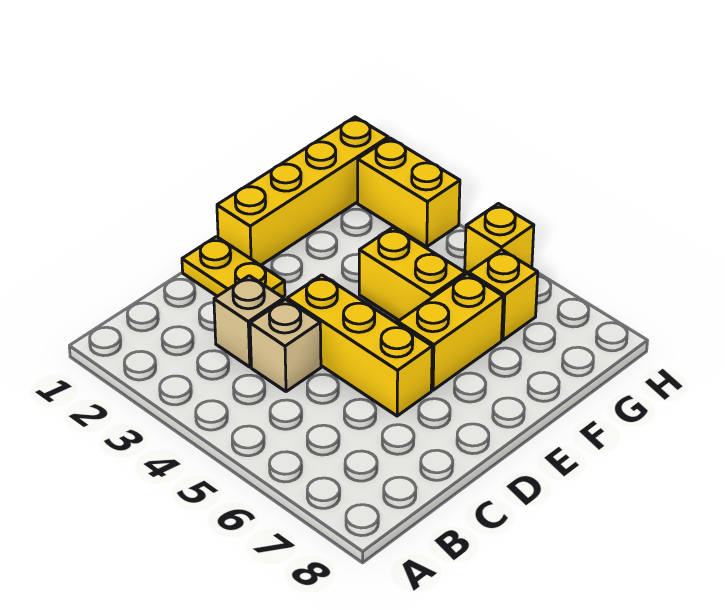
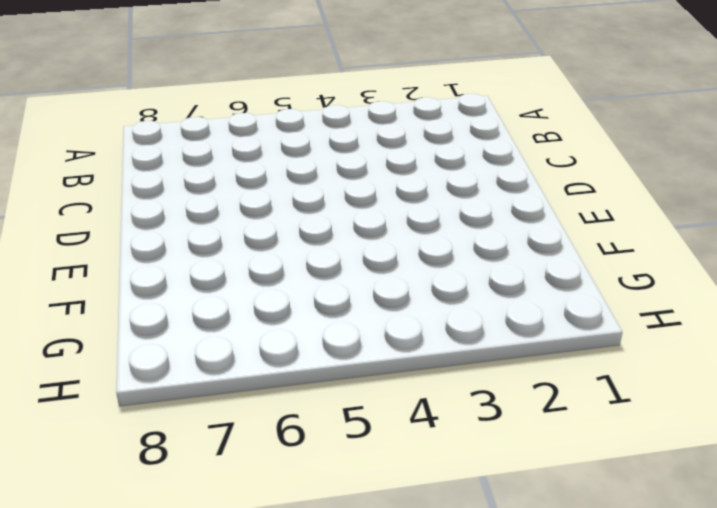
none -> tan 1x1 brick [214,276,284,367]
none -> tan 1x1 brick [250,299,321,392]

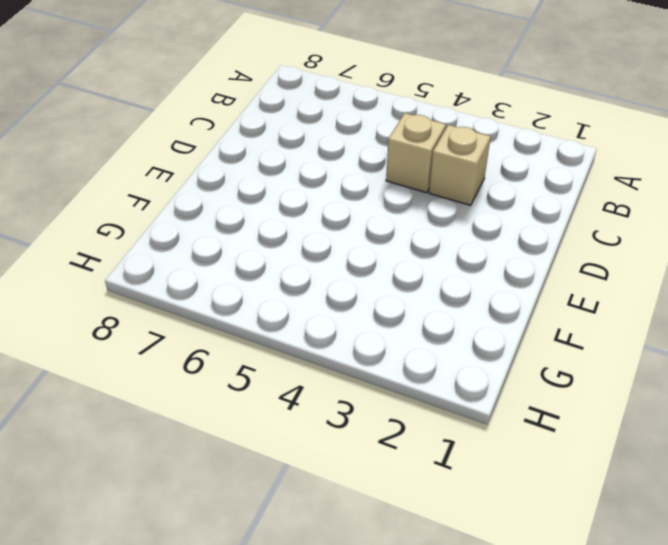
none -> yellow 1x2 plate [182,237,285,297]
none -> yellow 1x3 brick [287,275,432,416]

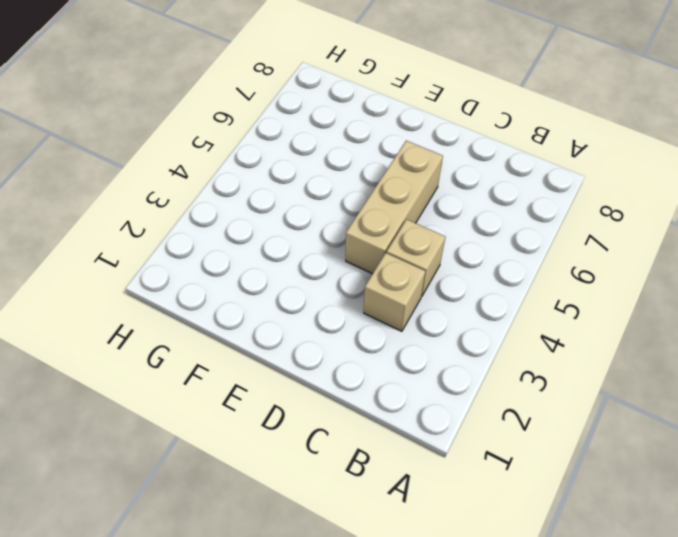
tan 1x3 brick [346,141,443,274] -> yellow 1x3 brick [287,275,432,416]
none -> yellow 1x2 plate [182,237,285,297]
none -> yellow 1x4 brick [217,117,388,265]

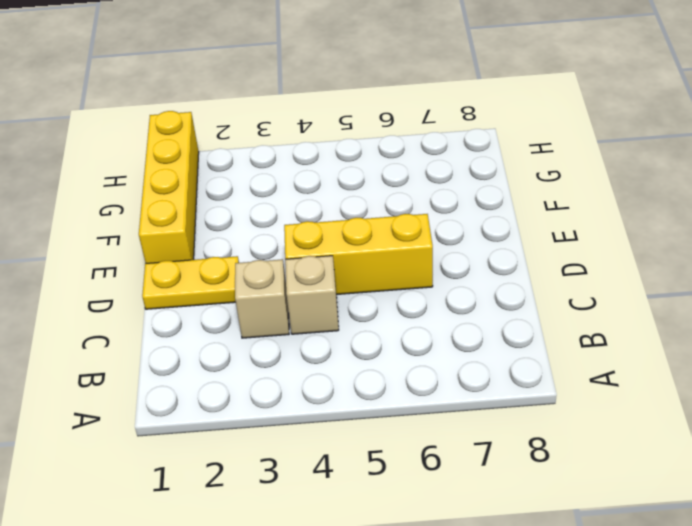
none -> yellow 1x2 brick [398,274,503,390]
none -> yellow 1x2 brick [359,228,465,320]

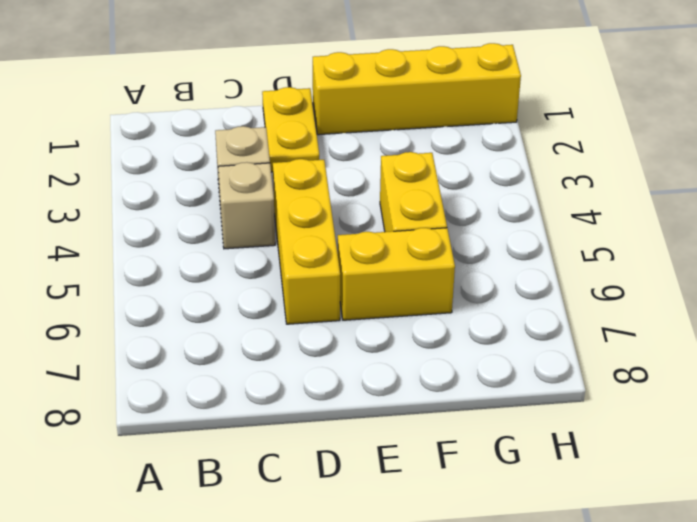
none -> yellow 1x1 brick [469,250,538,340]
none -> yellow 1x2 brick [358,138,460,247]

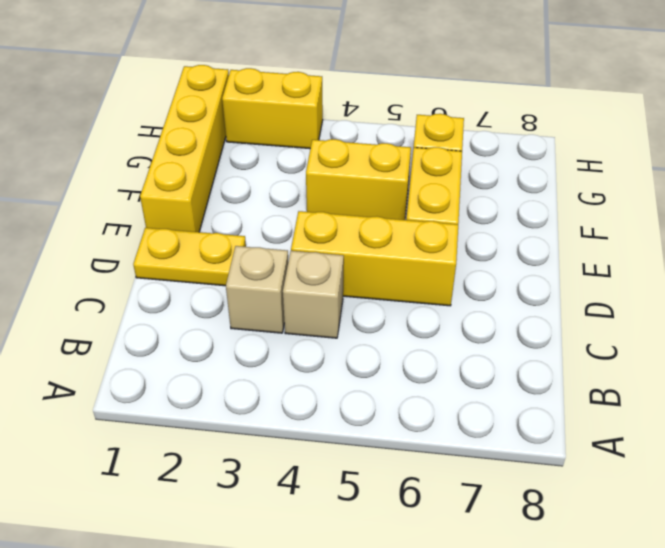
none -> yellow 1x1 brick [465,204,534,273]

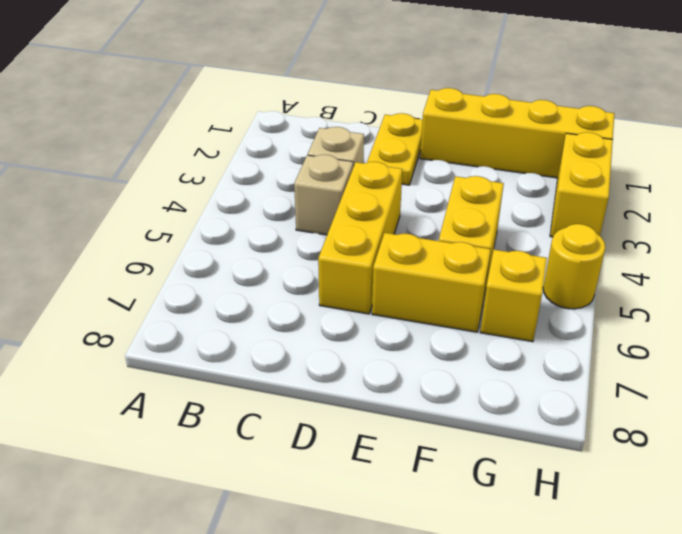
yellow 1x1 round brick [543,224,605,309] -> yellow 1x1 brick [465,204,534,273]

